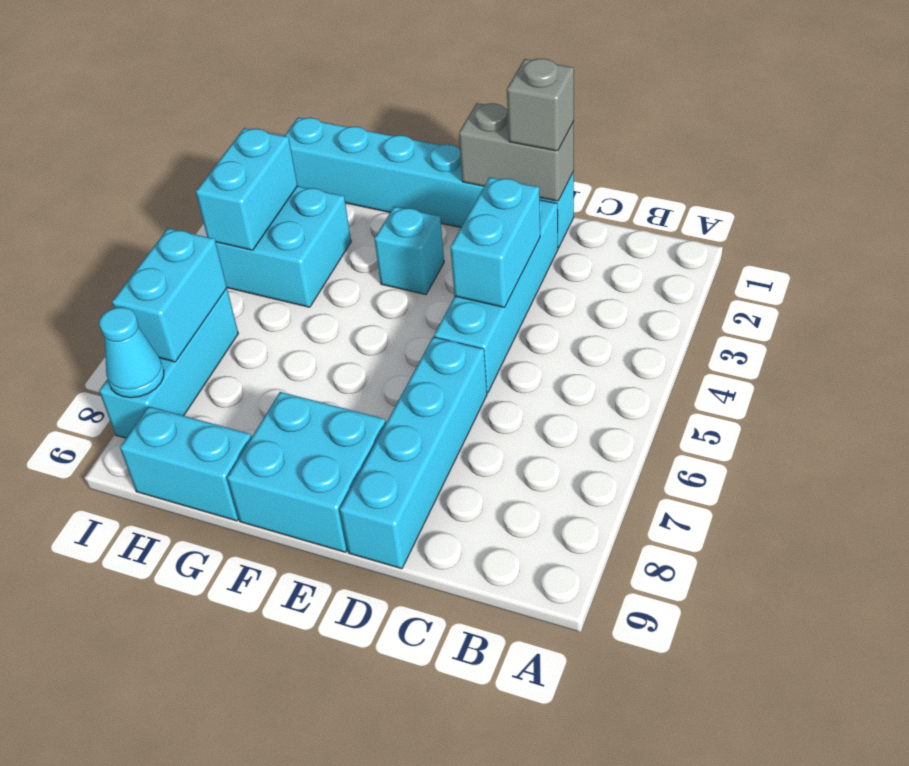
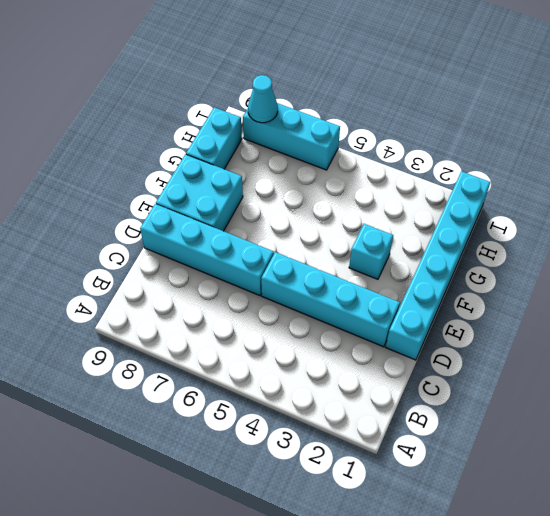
none -> cyan 2x2 brick [216,186,351,307]
none -> grey 1x2 brick [459,103,574,201]
none -> cyan 1x2 brick [450,177,540,307]

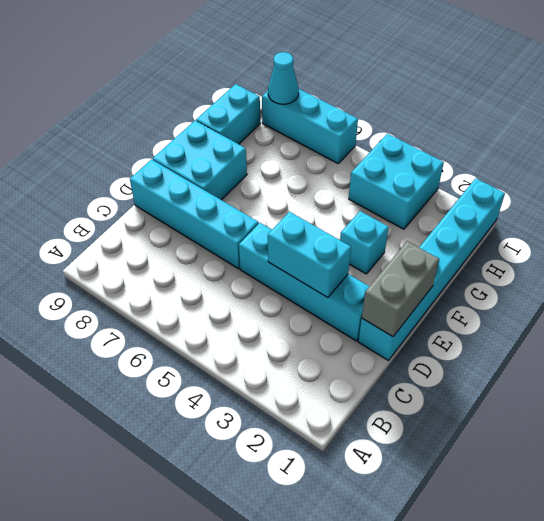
none -> cyan 1x2 brick [196,128,298,250]
none -> cyan 1x2 brick [112,228,227,362]
none -> grey 1x1 brick [507,59,574,151]

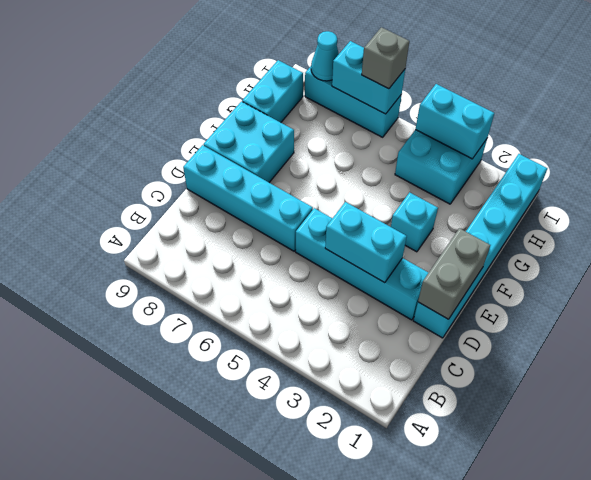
grey 1x1 brick [362,27,409,89] -> grey 1x1 brick moved to [507,59,574,151]

